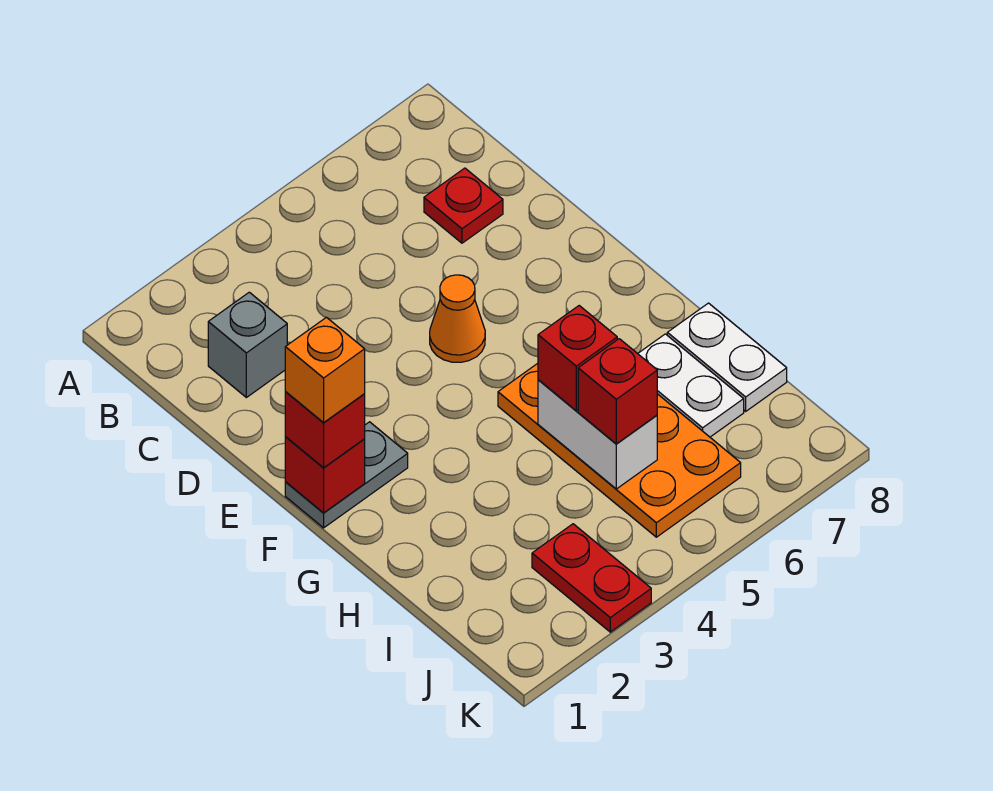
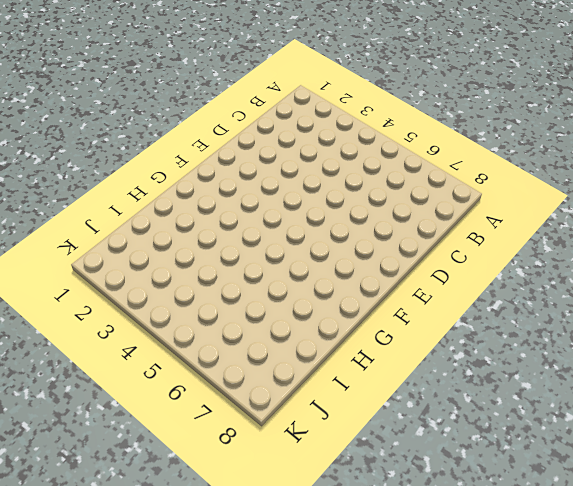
none -> grey 1x1 brick [208,292,287,397]
none -> red 1x1 plate [424,168,503,243]
none -> orange 1x1 cone [430,275,485,362]

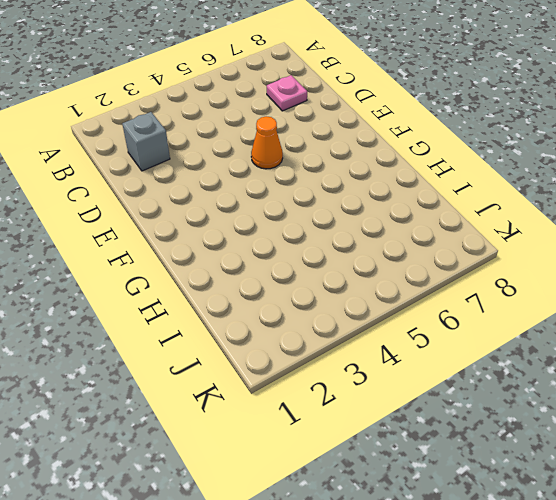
pink 1x1 plate [267,75,307,111] -> red 1x1 plate [424,168,503,243]
none -> grey 1x2 plate [285,422,408,528]
none -> orange 2x4 plate [498,363,741,537]
none -> white 1x2 plate [638,334,744,437]

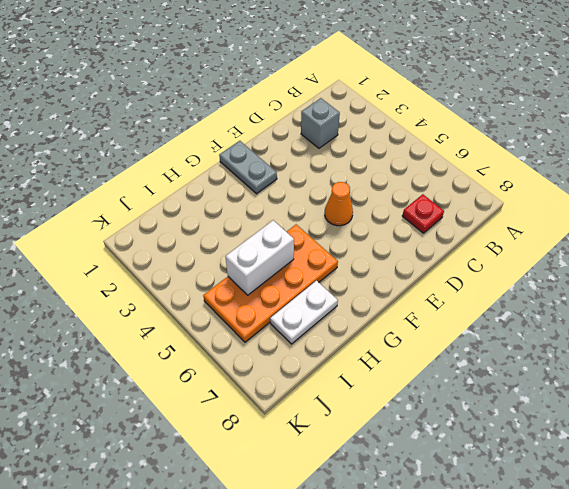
none -> white 1x2 plate [667,303,787,411]
none -> red 1x2 plate [532,524,651,632]
none -> red 1x1 brick [285,437,365,513]

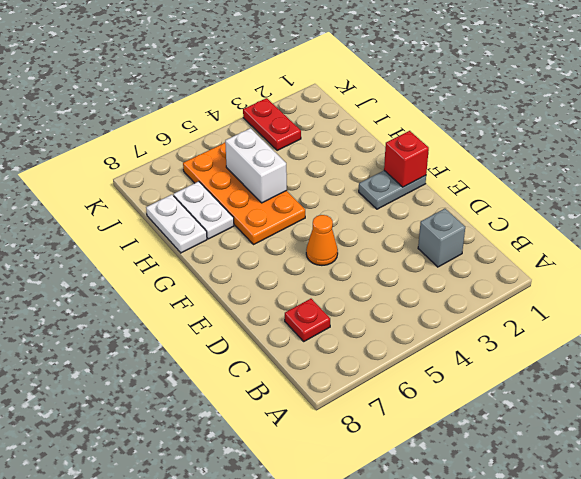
none -> red 1x1 brick [285,392,365,468]
none -> red 1x1 brick [538,306,617,411]
none -> red 1x1 brick [578,339,657,444]

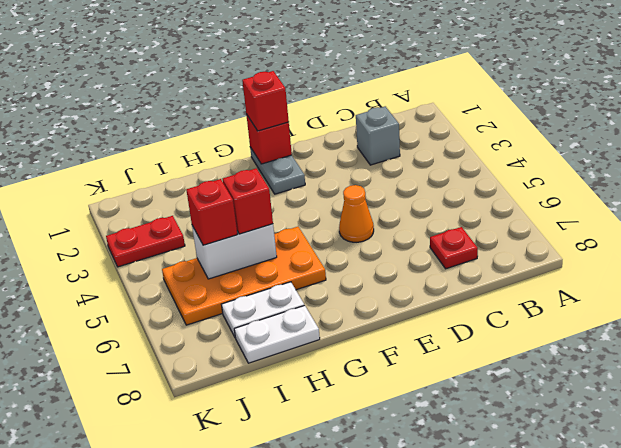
none -> orange 1x1 brick [285,317,365,422]

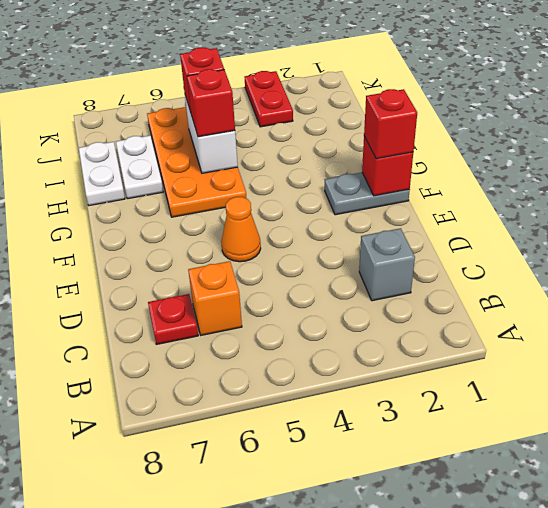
orange 1x1 brick [188,261,242,335] -> orange 1x1 brick moved to [285,317,365,422]

